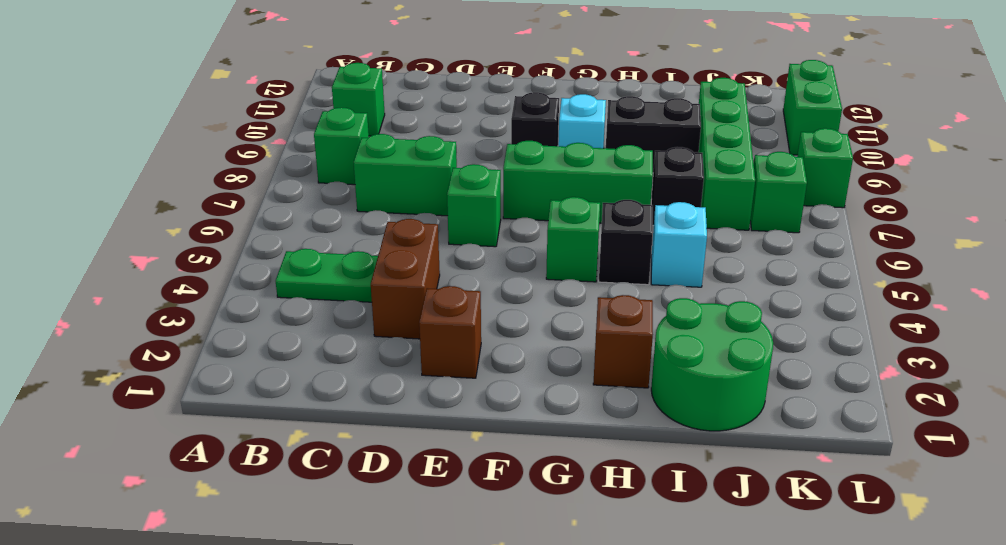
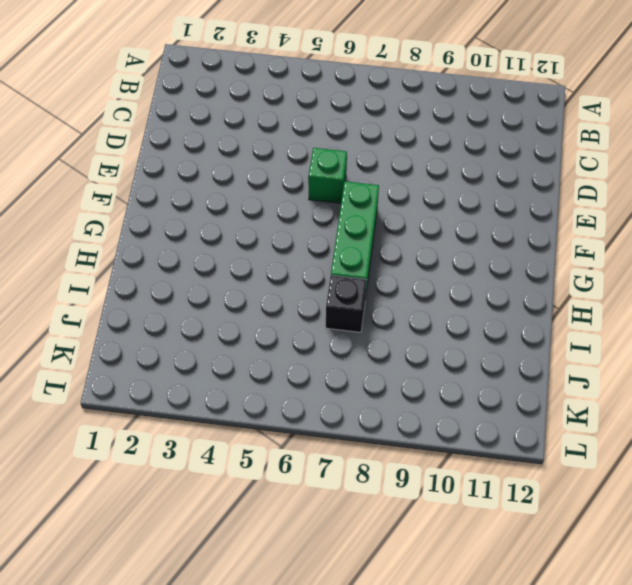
none -> green 1x2 plate [276,249,378,302]
none -> green 1x1 brick [314,108,369,185]
none -> green 1x1 brick [332,63,385,136]

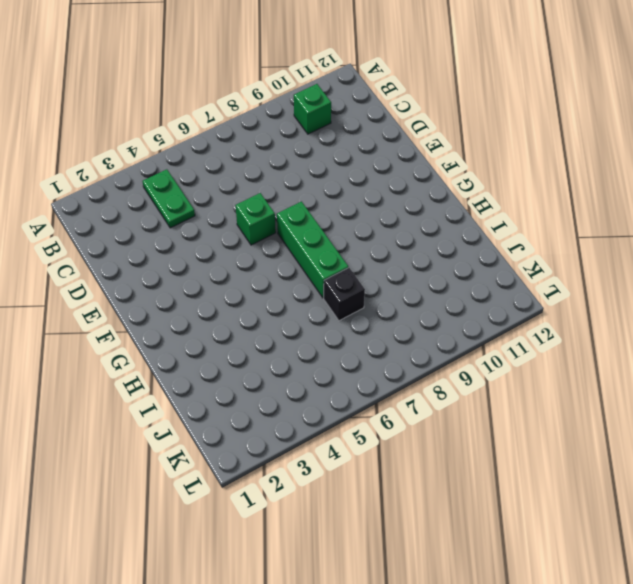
none -> green 1x1 brick [314,108,369,185]
none -> green 1x2 brick [354,134,457,216]
none -> brown 1x2 brick [371,219,440,339]

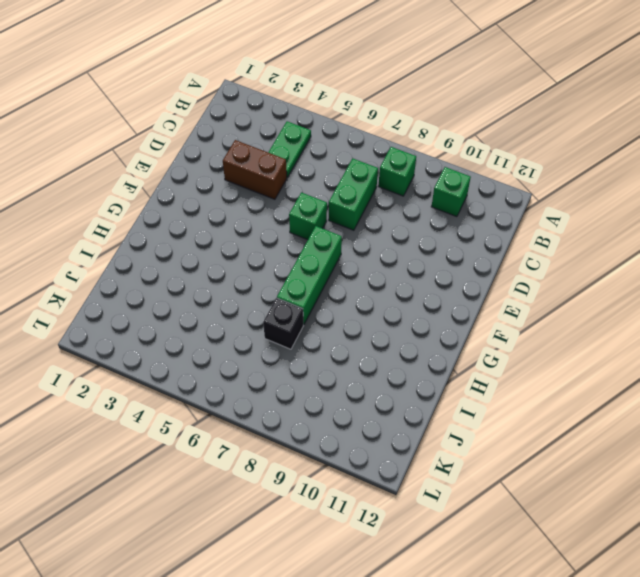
none -> brown 1x1 brick [419,286,481,378]
none -> black 1x1 brick [511,92,559,146]
none -> green 1x1 brick [546,197,600,282]

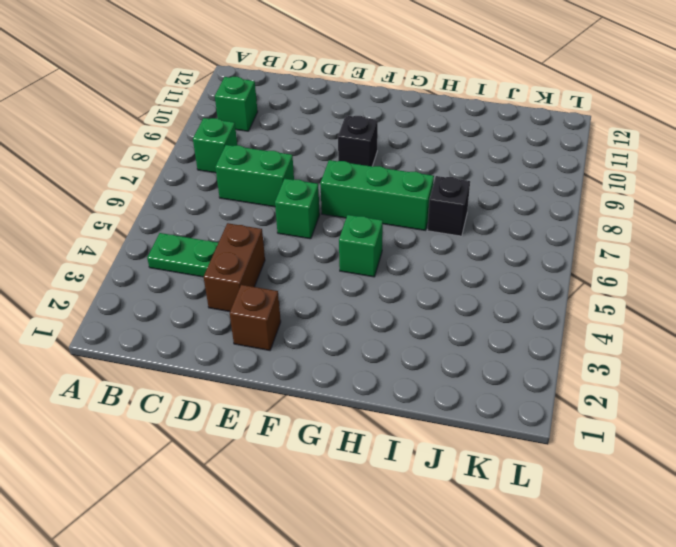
none -> cyan 1x1 brick [558,94,606,148]
none -> brown 1x1 brick [593,295,653,388]
none -> black 1x1 brick [599,200,653,285]

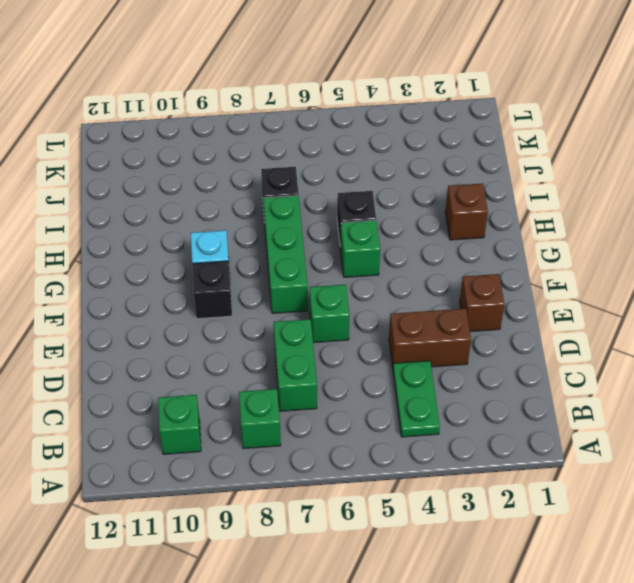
none -> black 1x2 brick [606,96,701,173]
none -> green 2x2 round brick [651,298,773,431]
none -> cyan 1x1 brick [651,202,707,287]

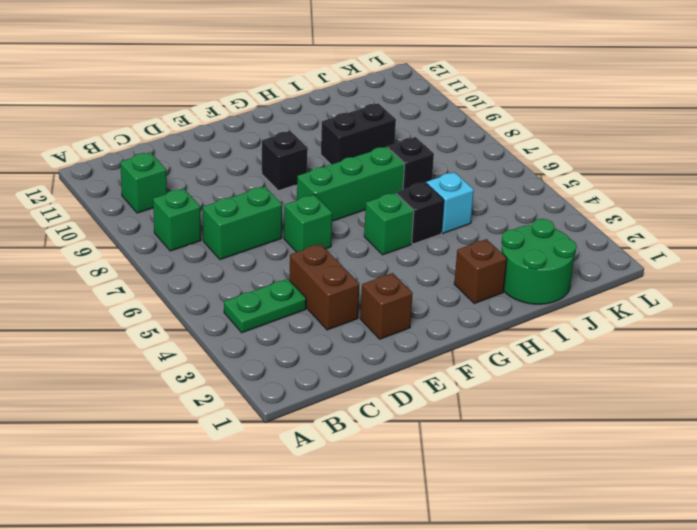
none -> cyan 1x1 brick [558,94,606,148]
none -> green 1x4 brick [699,78,755,230]
none -> green 1x1 brick [750,152,807,233]

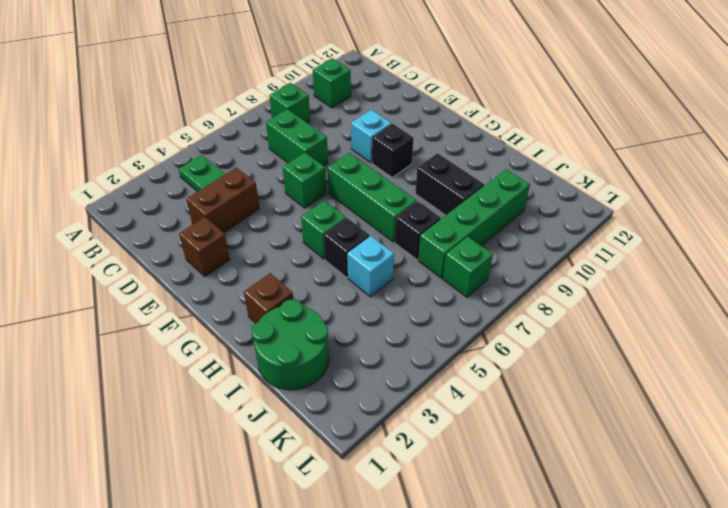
cyan 1x1 brick [351,110,392,163] -> cyan 1x1 brick moved to [558,94,606,148]
none -> green 1x1 brick [797,128,853,208]
none -> green 1x2 brick [783,60,842,155]

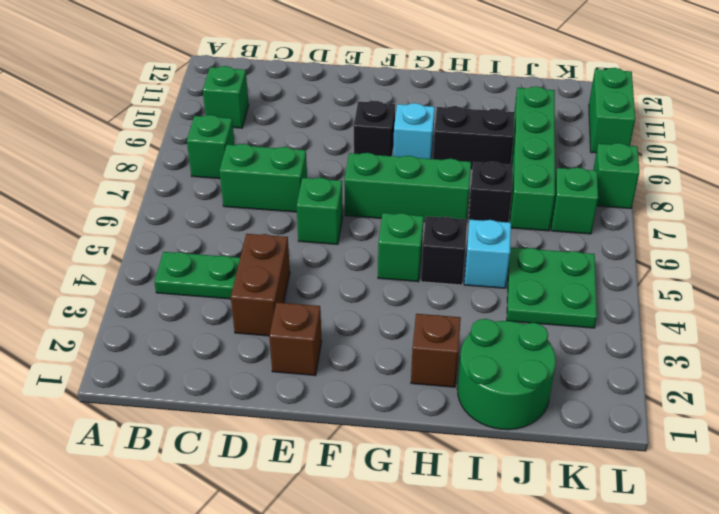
green 2x2 plate [507,247,597,328] -> none

